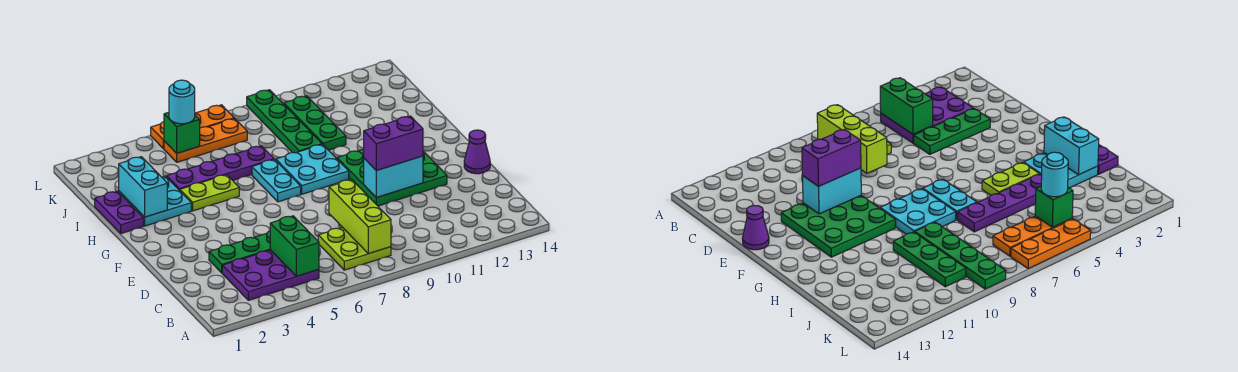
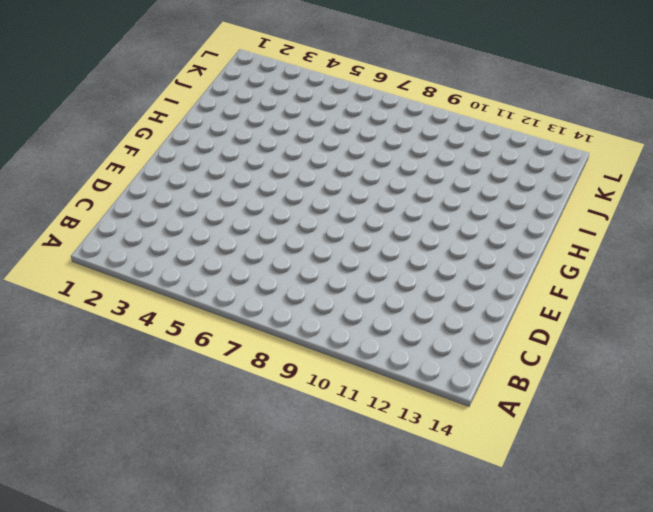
none -> purple 2x3 plate [222,250,319,300]
none -> lime 2x2 plate [318,227,391,270]
none -> green 1x3 plate [209,231,270,273]

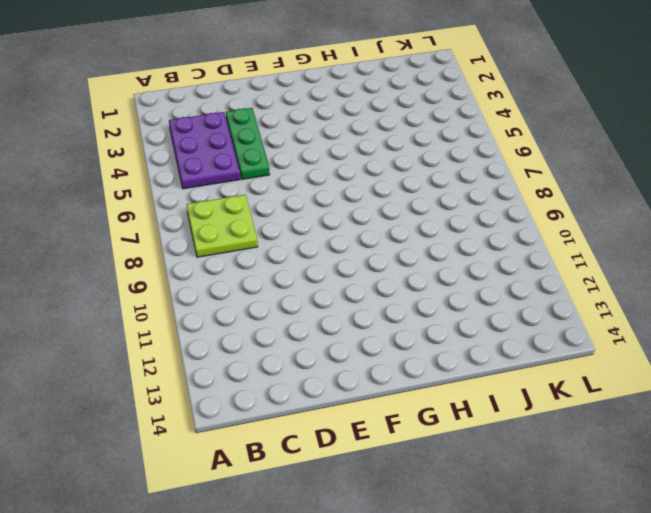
none -> green 3x3 plate [337,149,447,206]
none -> purple 1x1 cone [464,130,490,174]
none -> cyan 1x2 plate [252,160,301,202]

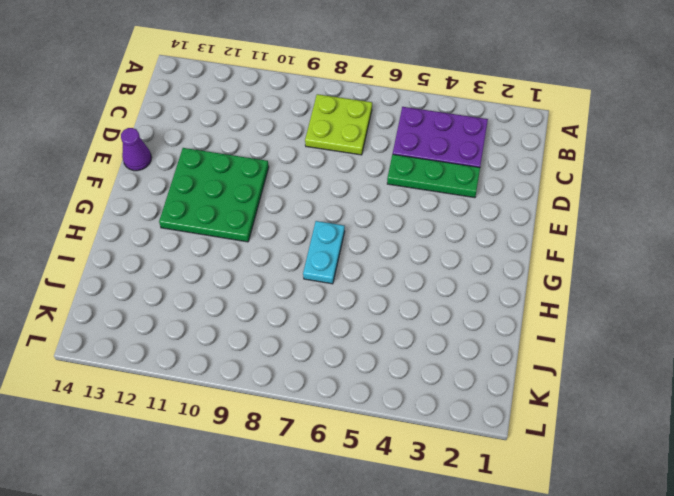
none -> cyan 2x2 plate [276,144,349,194]
none -> purple 1x2 plate [95,191,144,234]
none -> cyan 2x2 plate [119,176,191,226]

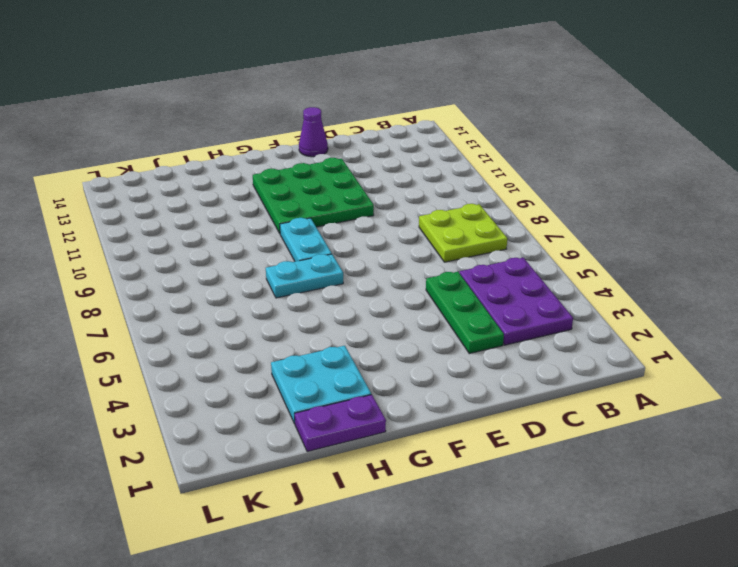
cyan 1x2 plate [280,218,332,262] -> cyan 2x2 plate [276,144,349,194]
none -> lime 1x2 plate [180,175,239,211]
none -> purple 1x4 plate [167,146,274,190]
none -> green 1x4 plate [247,90,322,153]

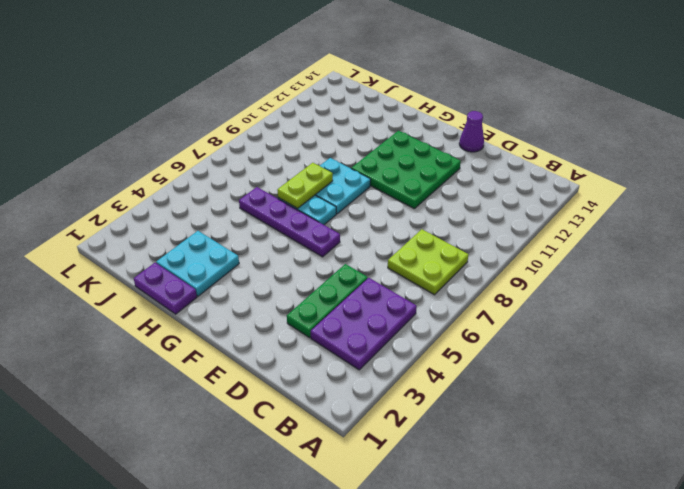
purple 1x4 plate [239,187,340,257] -> purple 1x4 plate turned to [167,146,274,190]
lime 1x2 plate [278,163,333,208] -> lime 1x2 plate moved to [180,175,239,211]
none -> green 1x4 plate [247,90,322,153]
none -> green 1x3 plate [284,96,346,150]
none -> orange 1x3 plate [164,118,247,162]

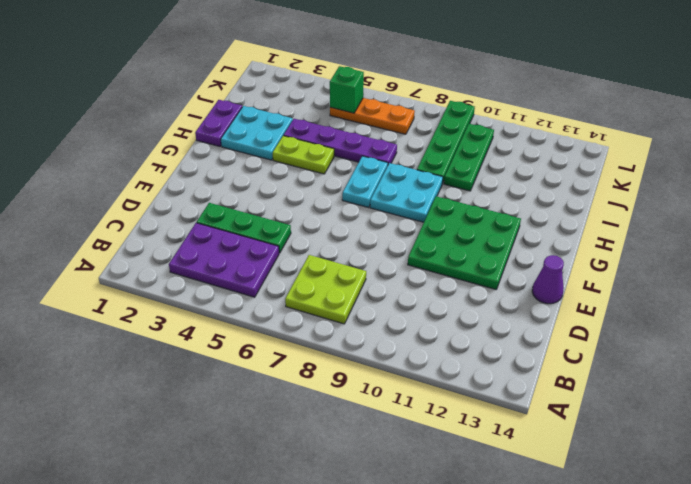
none -> orange 1x3 plate [151,105,234,149]
none -> green 1x2 brick [270,216,319,276]
none -> lime 1x3 brick [329,180,391,254]

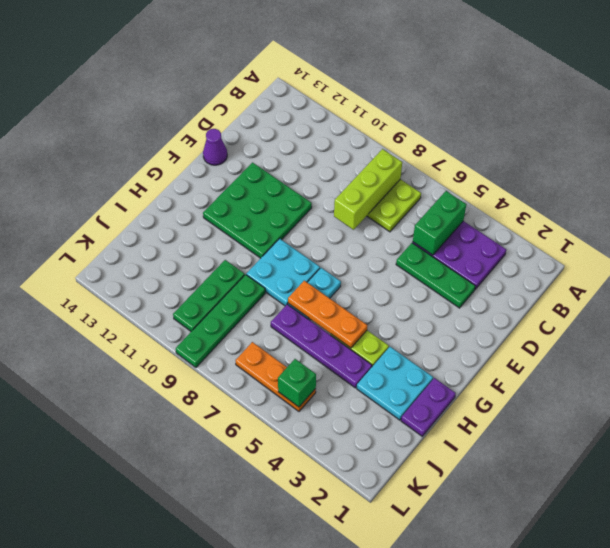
orange 1x3 plate [288,281,367,348] -> orange 1x3 plate moved to [151,105,234,149]
none -> cyan 1x2 brick [364,156,423,198]
none -> cyan 1x2 brick [119,157,167,217]
none -> purple 1x2 brick [364,116,423,170]

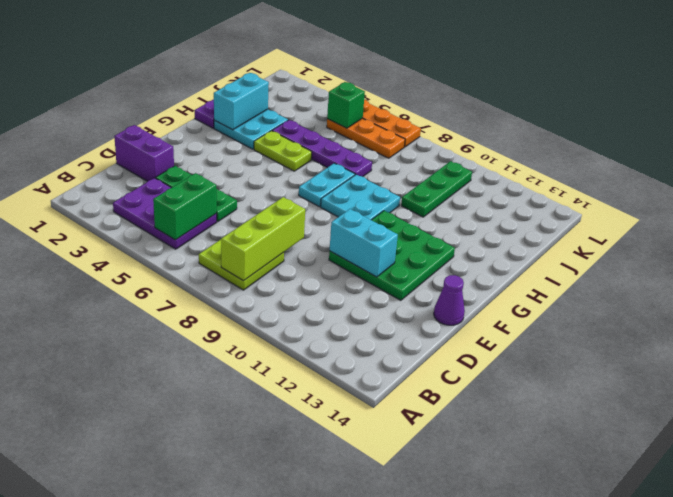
purple 1x2 brick [114,125,174,181] -> purple 1x2 brick moved to [364,116,423,170]
none -> green 1x4 plate [247,90,322,153]
none -> cyan 1x1 round brick [169,80,195,124]

